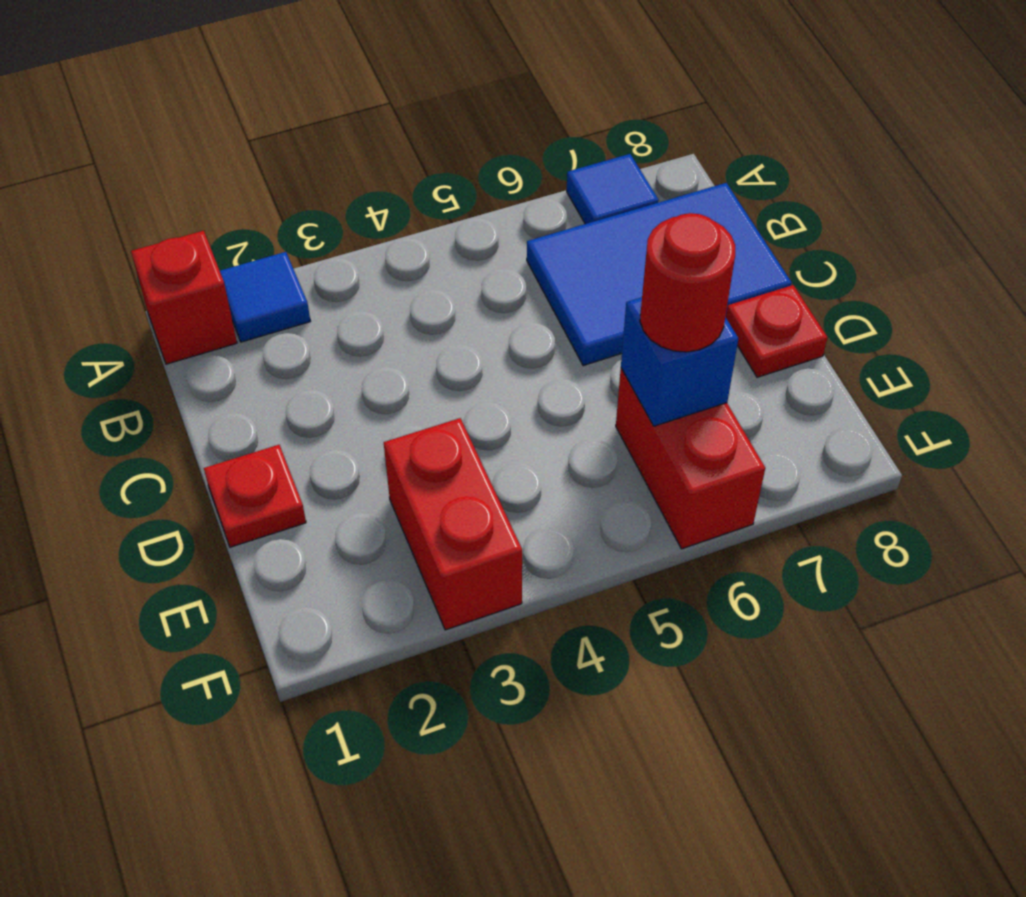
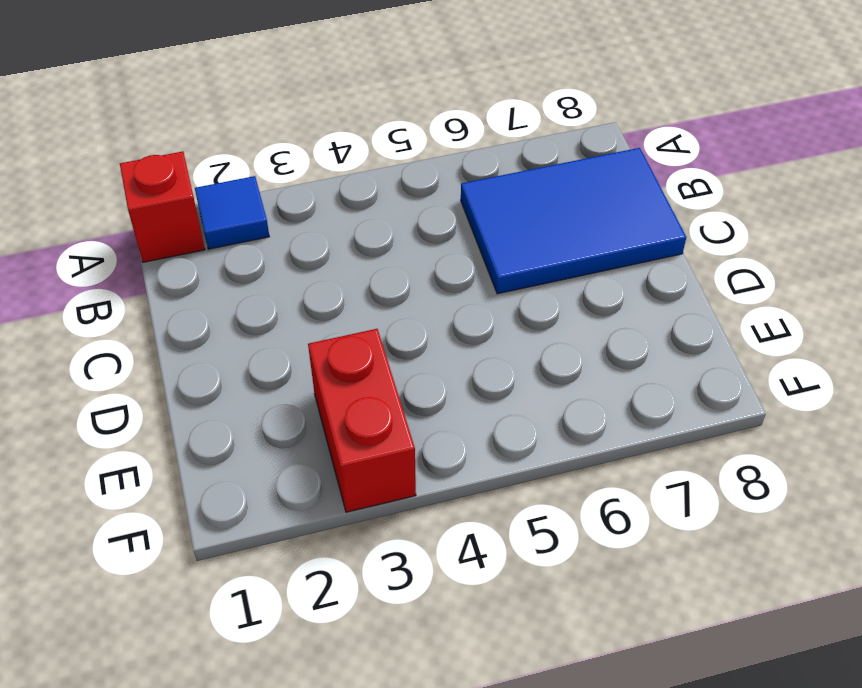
none -> blue 1x1 tile [567,154,659,224]
none -> red 1x1 plate [204,445,306,547]

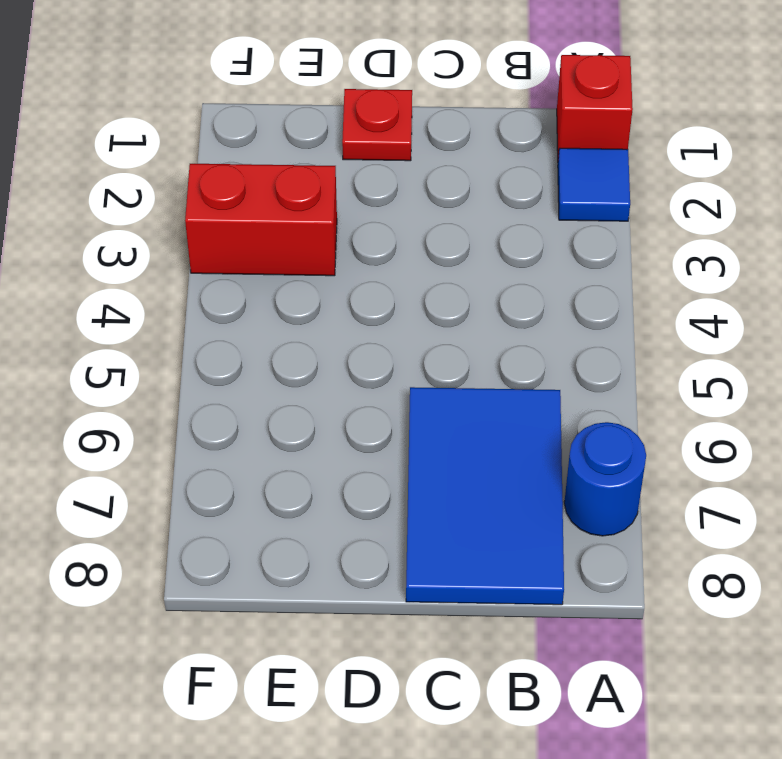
blue 1x1 round brick [564,422,646,536] -> blue 1x1 tile [567,154,659,224]
none -> red 1x1 plate [726,285,828,377]
none -> red 1x2 brick [616,369,765,549]

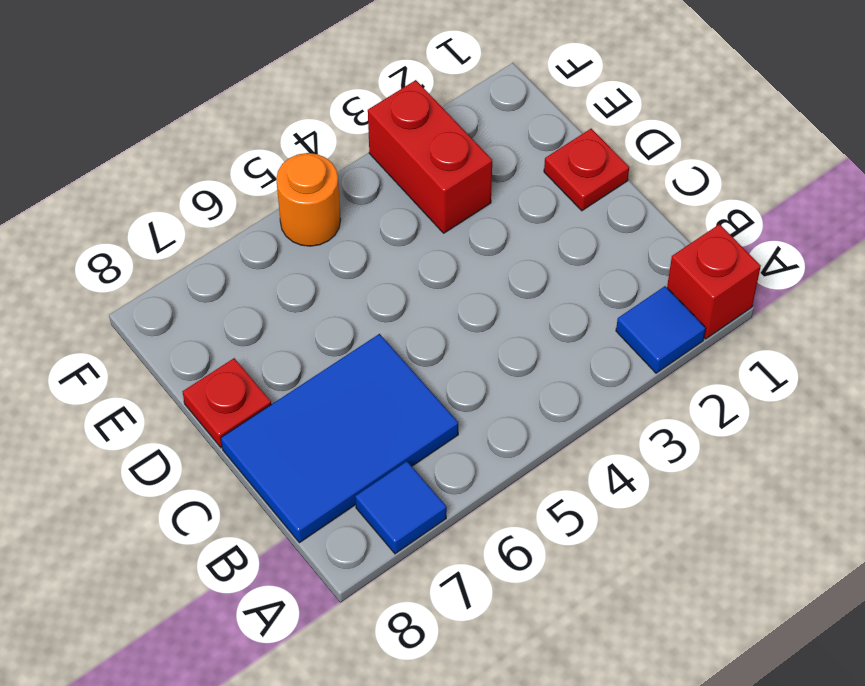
orange 1x1 round brick [276,153,341,246] -> none
none -> red 1x2 brick [616,369,765,549]
none -> blue 1x1 brick [621,297,738,426]

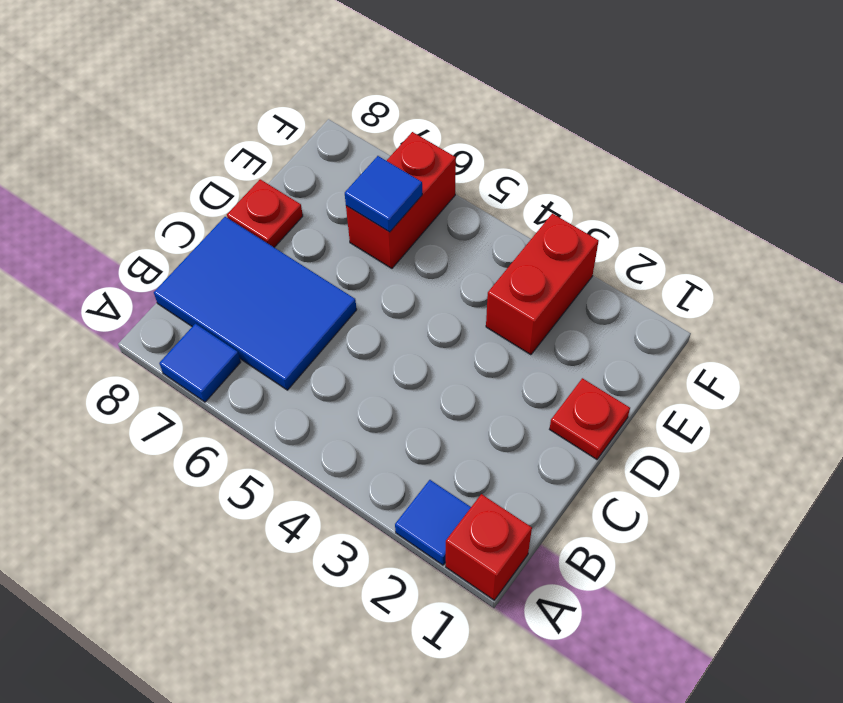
blue 1x1 tile [345,156,422,232] -> blue 1x1 brick [621,297,738,426]
none -> red 1x1 round brick [640,213,735,352]

